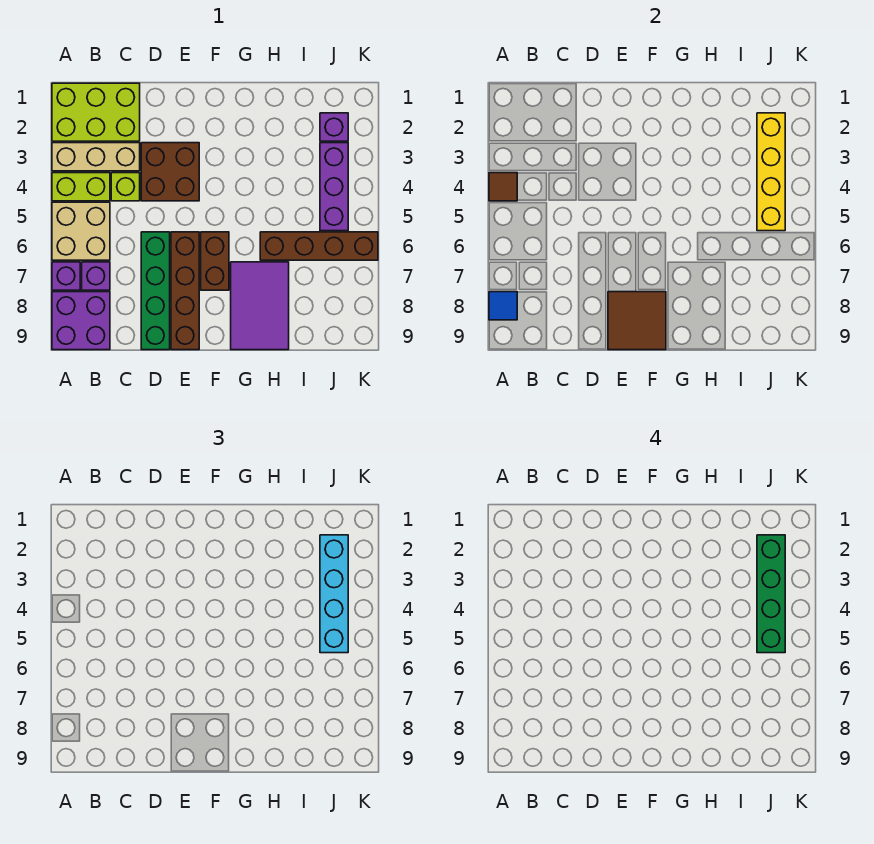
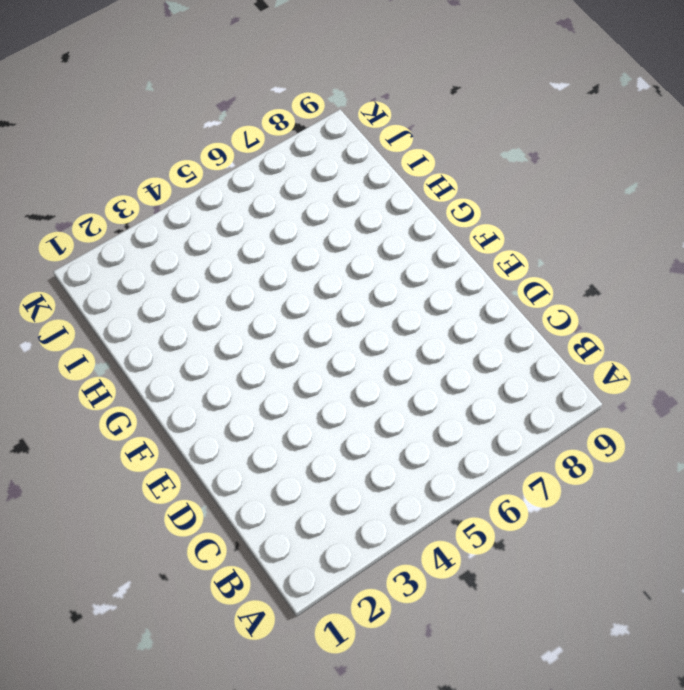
none -> lime 2x3 brick [52,83,140,141]
none -> tan 1x3 brick [52,143,140,171]
none -> lime 1x2 brick [52,173,110,201]

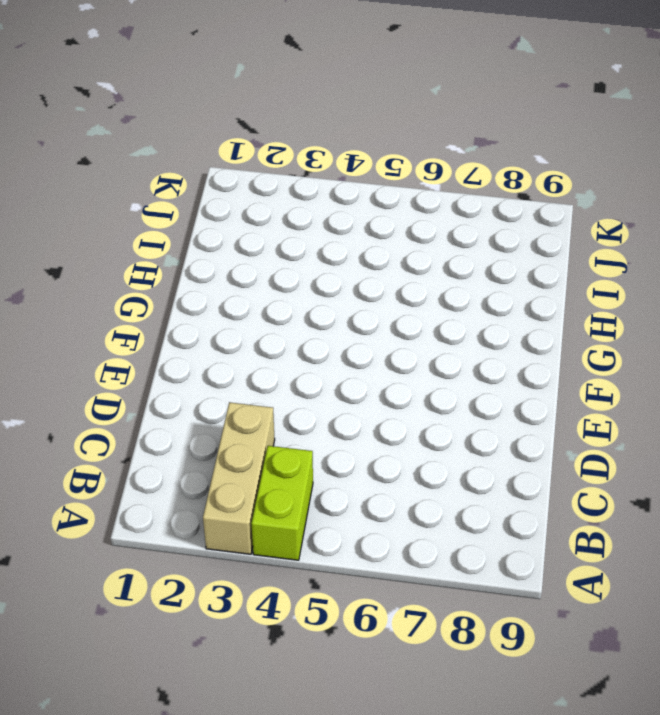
none -> lime 2x3 brick [52,83,140,141]
none -> tan 2x2 brick [52,202,110,260]
none -> purple 1x1 brick [52,262,80,290]

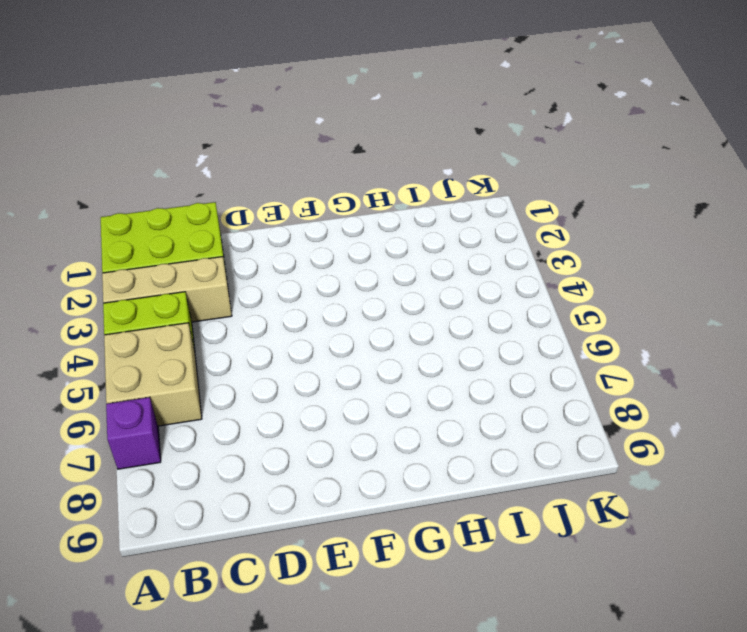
none -> purple 2x2 brick [52,292,110,350]
none -> purple 1x1 brick [82,262,110,290]
none -> lime 1x1 brick [111,173,140,201]

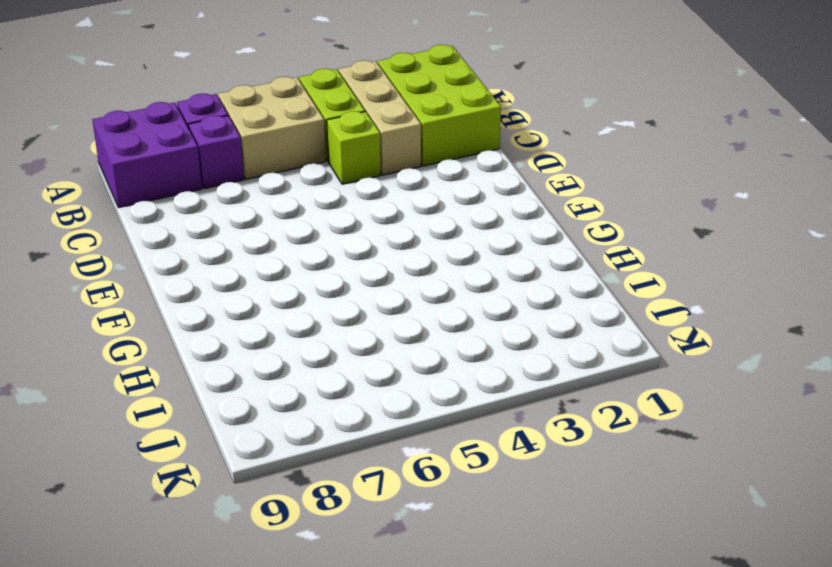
none -> brown 2x2 brick [141,143,199,201]
none -> green 1x4 brick [141,232,170,350]
none -> brown 1x4 brick [171,232,199,350]

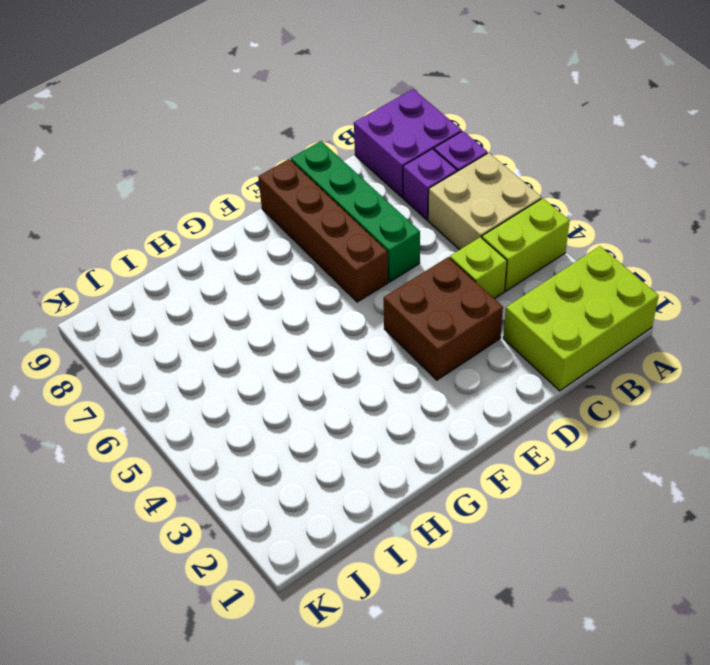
none -> tan 1x3 brick [52,143,140,171]
none -> brown 1x2 brick [201,232,229,290]
none -> purple 2x3 tile [231,262,289,350]

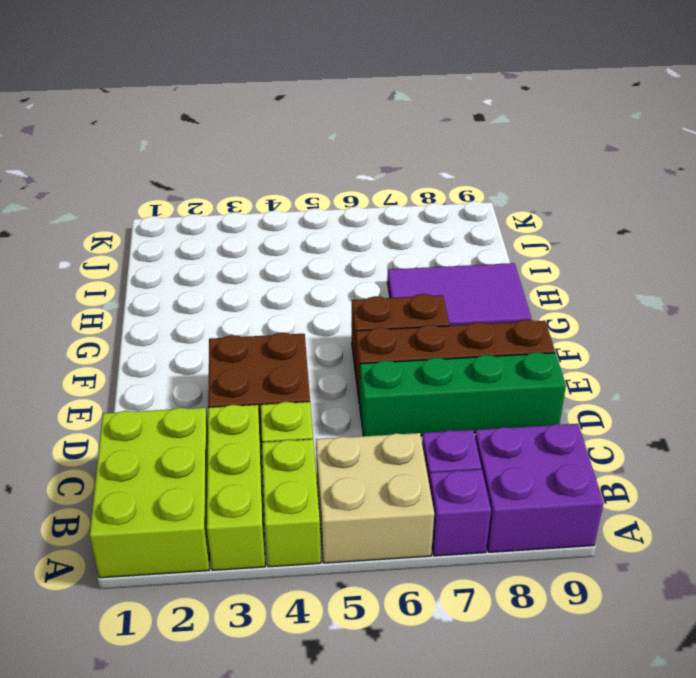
lime 1x3 brick [207,405,265,570] -> tan 1x3 brick [52,143,140,171]
none -> brown 1x4 brick [260,232,378,260]
none -> purple 1x1 brick [320,113,348,141]
none -> purple 1x3 brick [320,143,348,231]

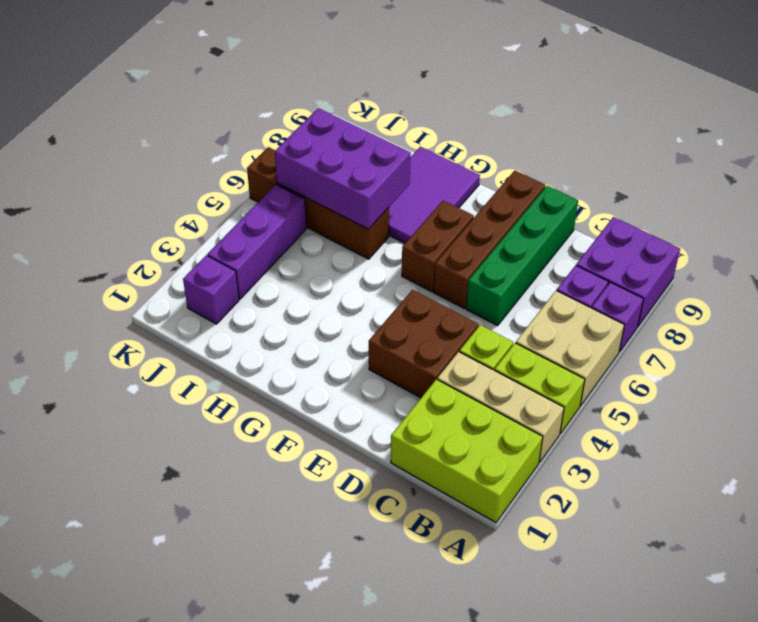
purple 2x3 brick [275,108,411,229] -> none
none -> brown 1x1 tile [489,173,517,201]
none -> blue 1x1 tile [489,292,517,320]
none -> brown 2x2 tile [608,292,666,350]

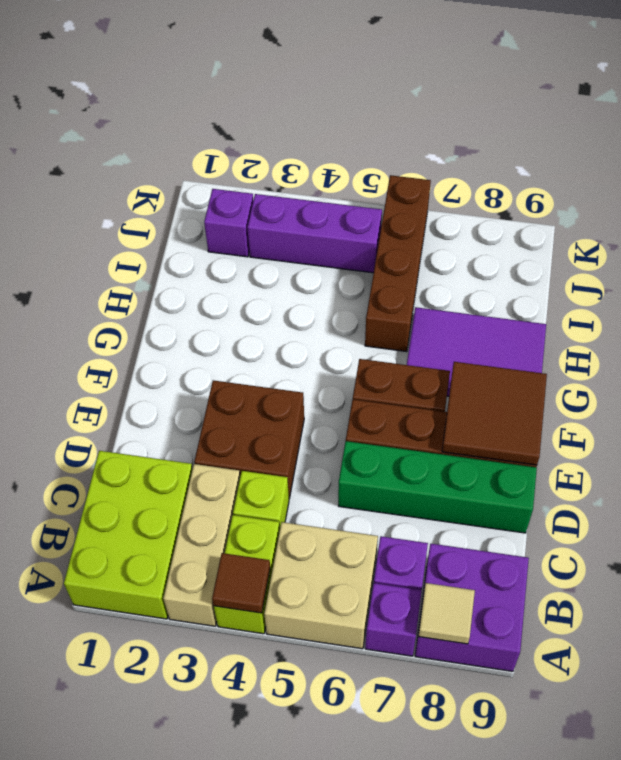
tan 1x1 tile [418,583,475,644] -> blue 1x1 tile [489,292,517,320]
none -> yellow 1x4 brick [757,113,785,231]
none -> cyan 1x4 brick [320,535,348,653]
none -> green 1x4 brick [757,535,785,653]

